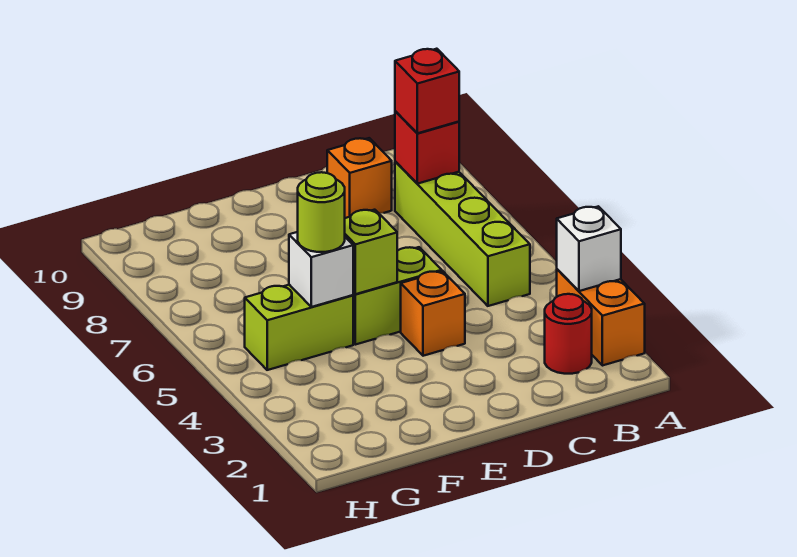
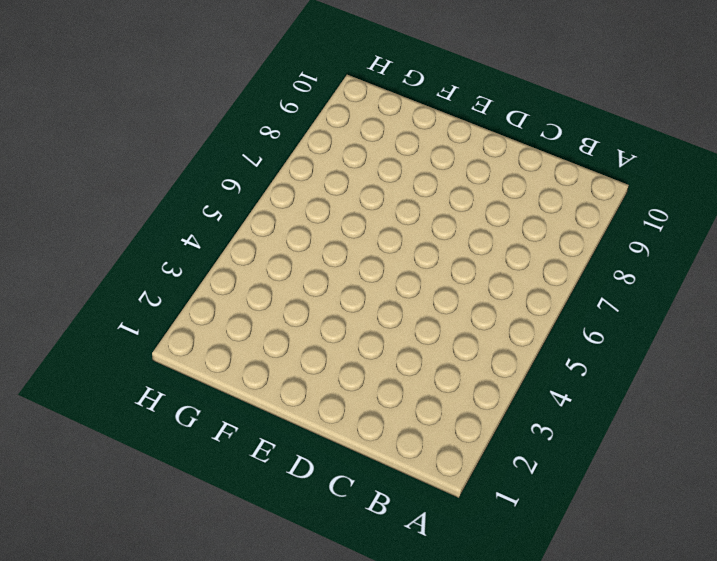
none -> orange 1x2 brick [557,269,645,366]
none -> red 1x1 round brick [545,294,592,374]
none -> lime 1x4 brick [395,161,530,306]

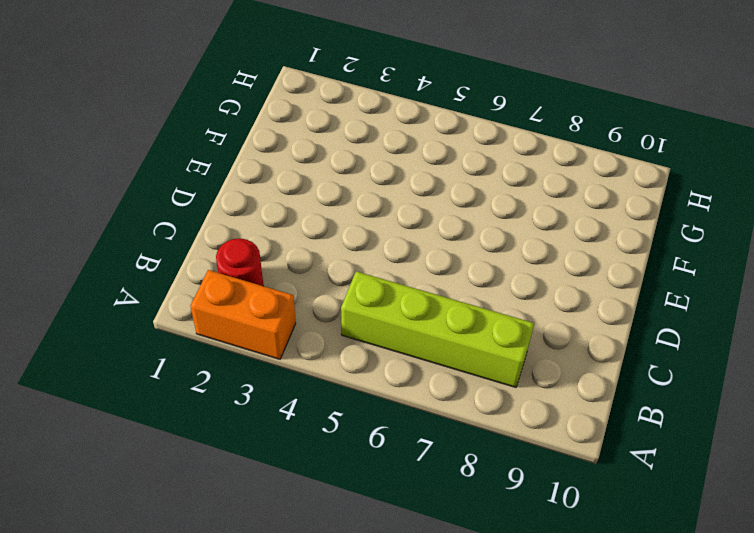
none -> orange 1x1 brick [327,138,392,218]
none -> orange 1x1 brick [401,271,465,356]
none -> lime 1x2 brick [353,247,442,345]

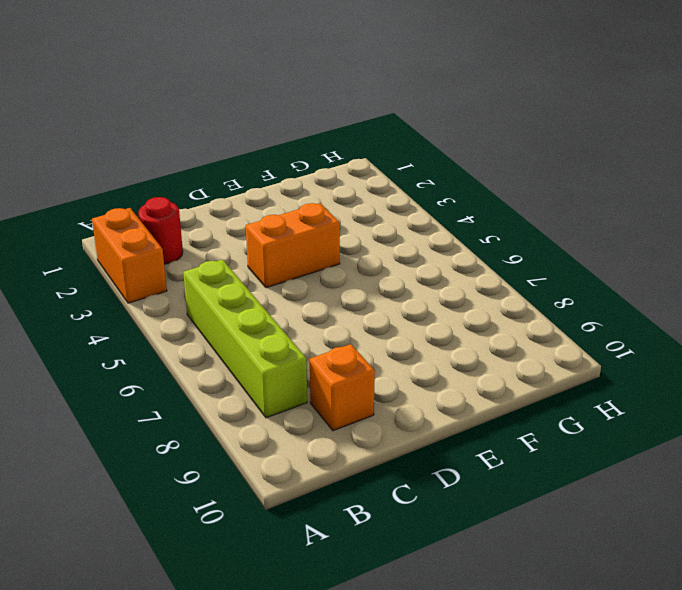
orange 1x2 brick [246,203,340,288] -> orange 1x1 brick [401,271,465,356]
none -> lime 1x2 brick [353,247,442,345]
none -> lime 1x2 brick [245,285,353,370]
none -> white 1x1 brick [557,206,621,291]

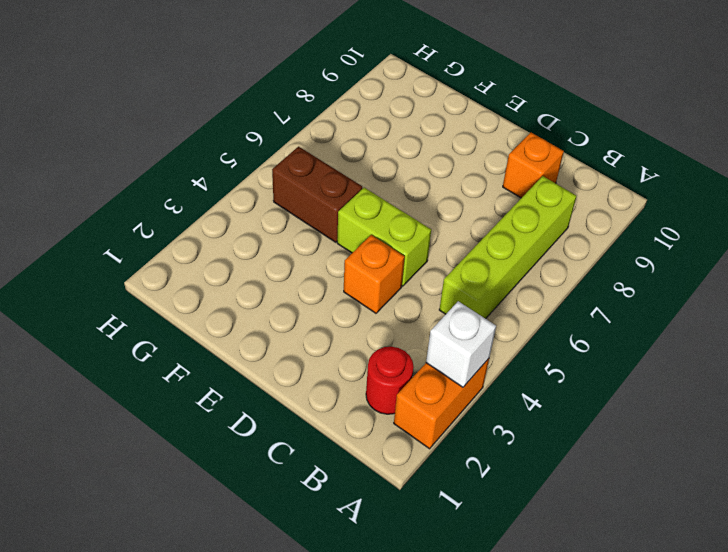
brown 1x2 brick [272,147,362,242] -> lime 1x2 brick [245,285,353,370]
none -> red 1x1 brick [395,111,459,184]
none -> lime 1x1 brick [345,210,397,294]
none -> white 1x1 brick [289,232,353,307]

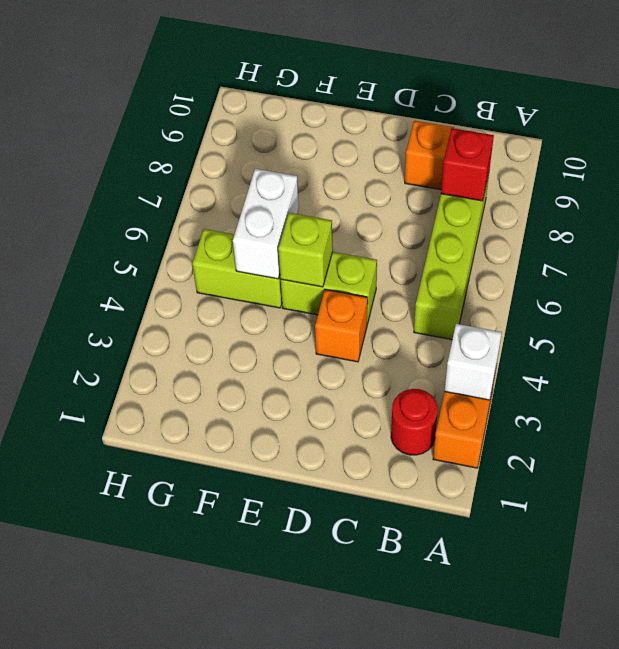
white 1x2 brick [233,169,299,279] -> white 1x1 brick [289,232,353,307]
none -> red 1x1 brick [395,49,459,133]
none -> lime 1x1 round brick [298,172,345,252]

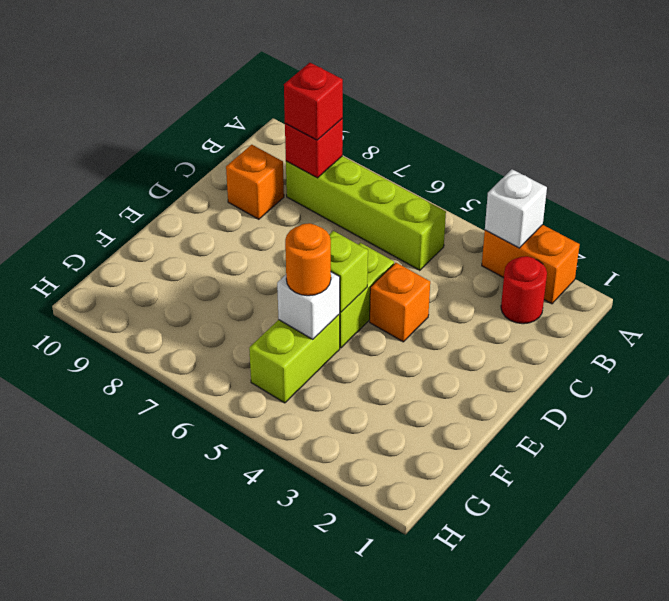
orange 1x1 round brick [285,223,331,296] -> lime 1x1 round brick [298,172,345,252]

